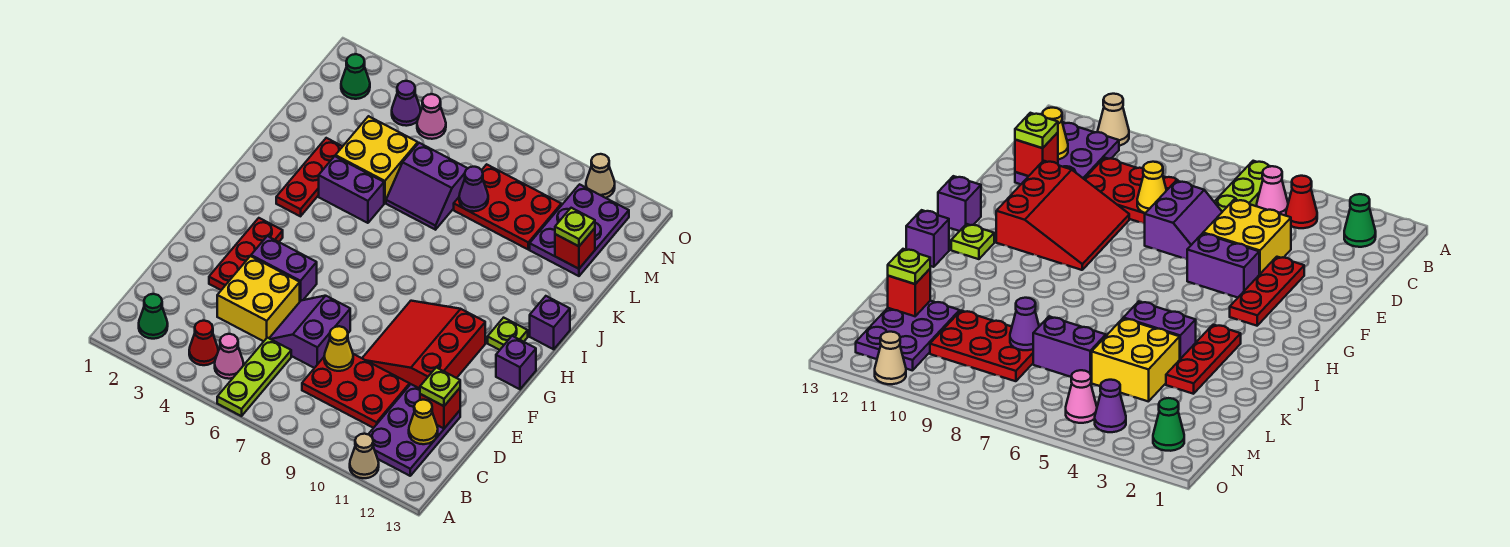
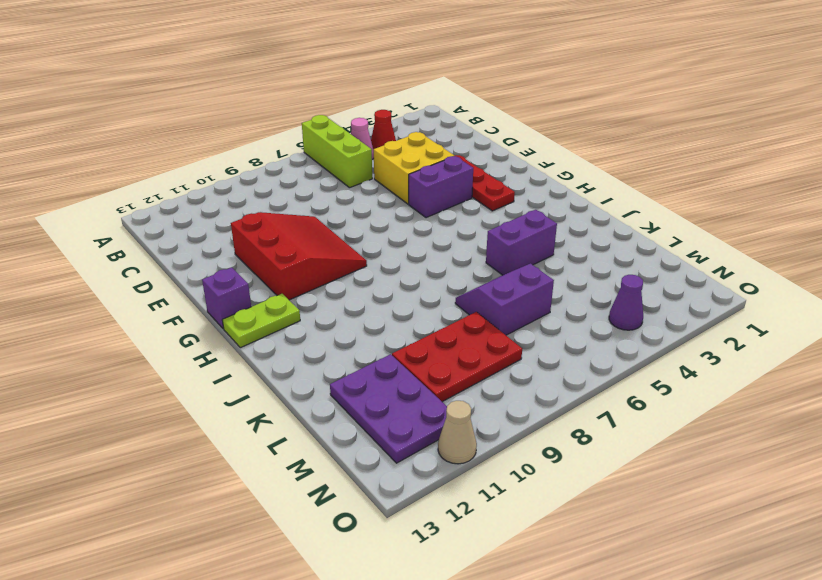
lime 1x3 brick [302,115,372,188] -> lime 1x3 plate [217,338,291,416]
lime 1x2 plate [222,294,300,348] -> lime 1x1 plate [488,318,528,350]
none -> tan 1x1 cone [350,434,379,478]
none -> green 1x1 cone [139,294,168,339]
none -> purple 2x3 plate [368,384,460,476]
none -> red 2x3 plate [302,354,410,428]

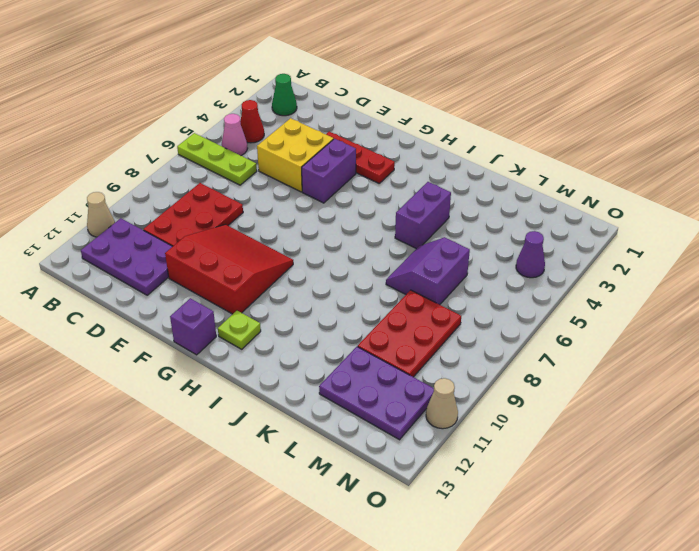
none -> purple 2x2 slope [269,296,350,368]
none -> red 1x3 plate [276,138,343,216]
none -> purple 1x1 brick [530,296,570,349]
none -> yellow 2x2 brick [335,116,418,203]

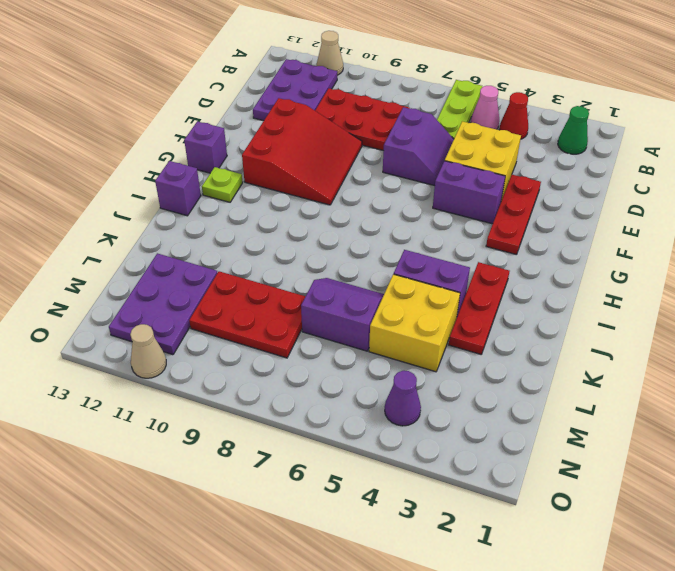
none -> green 1x1 cone [341,54,370,99]
none -> pink 1x1 cone [417,94,446,139]
none -> yellow 1x1 cone [409,400,438,444]
none -> yellow 1x1 cone [324,326,353,371]

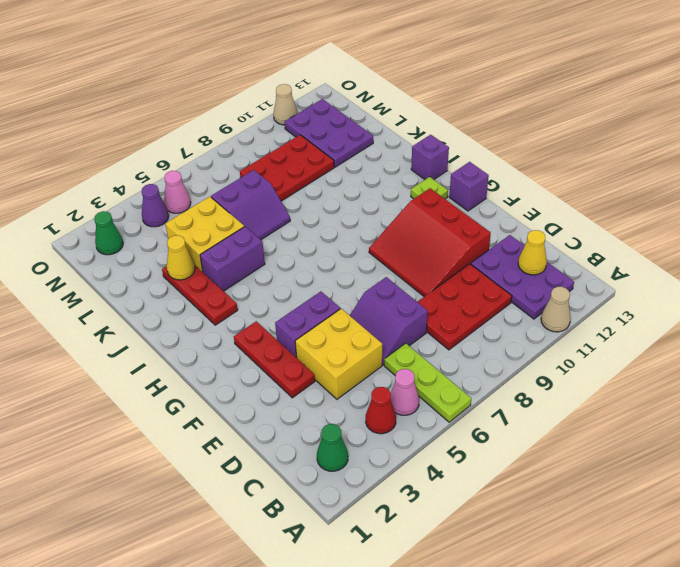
yellow 1x1 cone [167,235,195,280] -> yellow 1x1 cone moved to [324,326,353,371]
none -> red 1x1 brick [420,388,460,428]
none -> purple 1x1 cone [459,167,488,211]
none -> red 1x1 brick [555,228,595,269]
none -> lime 1x1 plate [420,368,460,406]

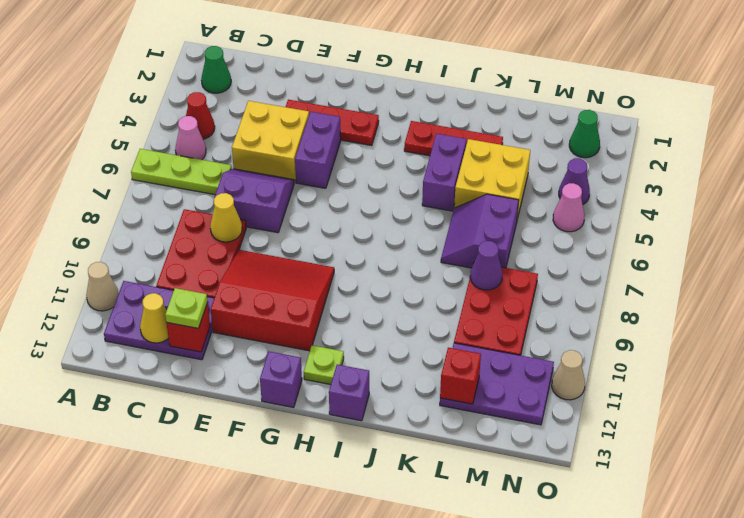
none -> lime 1x1 plate [555,208,595,246]

